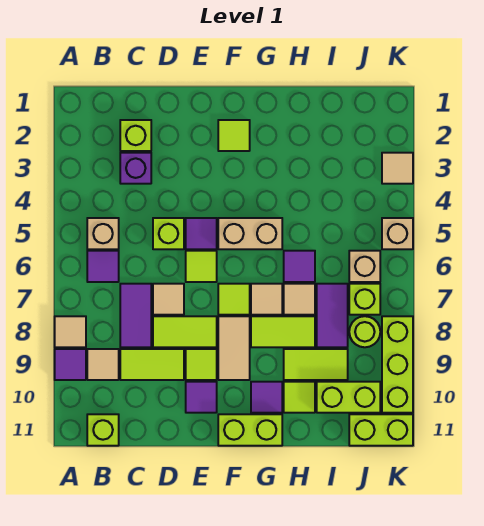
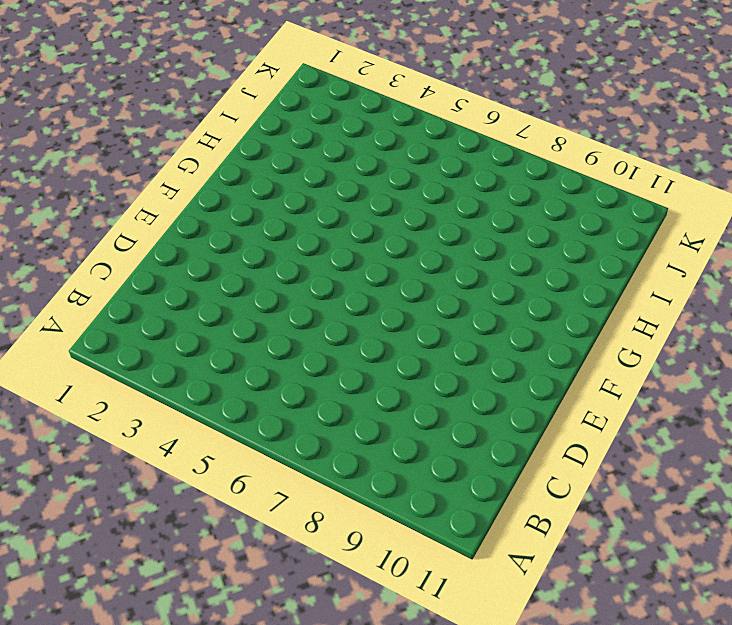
none -> tan 1x1 tile [55,316,86,347]
none -> purple 1x1 tile [55,349,86,380]
none -> tan 1x1 brick [87,218,119,249]
none -> purple 1x1 tile [87,251,119,282]

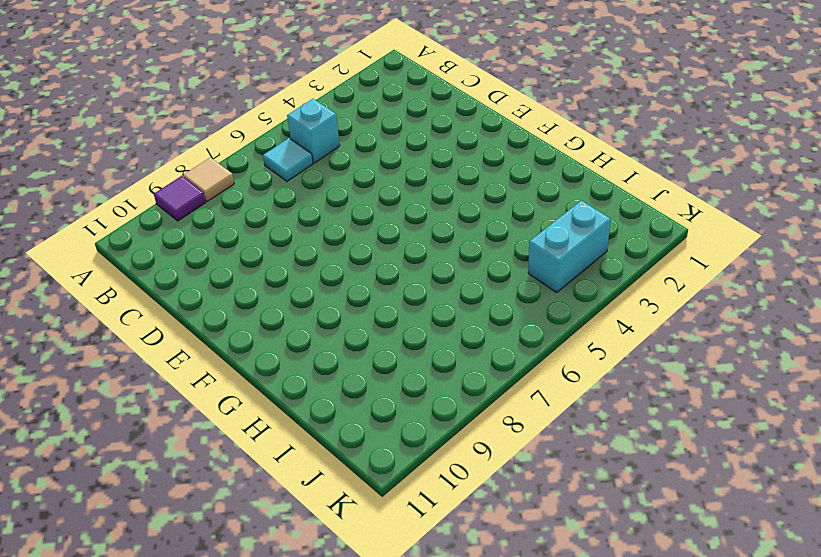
cyan 1x1 brick [287,99,340,163] -> tan 1x1 brick [87,218,119,249]
cyan 1x1 tile [263,138,313,181] -> purple 1x1 tile [87,251,119,282]
cyan 1x2 brick [528,200,610,293] -> none
none -> tan 1x1 tile [87,349,119,380]
none -> lime 1x1 brick [87,414,119,446]
none -> lime 1x1 brick [120,120,151,151]
none -> purple 1x1 brick [120,153,151,184]

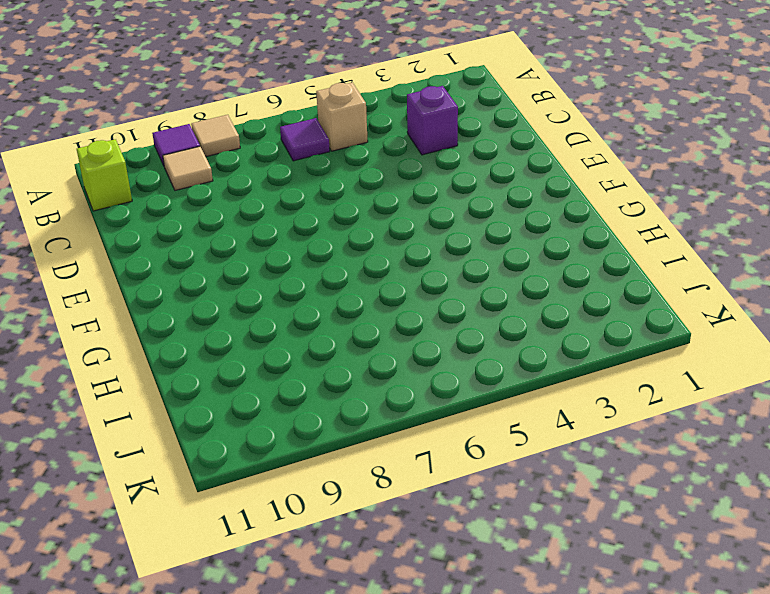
none -> lime 1x1 brick [120,120,151,151]
none -> purple 1x2 tile [120,284,151,347]
none -> lime 1x2 tile [120,349,184,380]
none -> lime 1x1 brick [153,218,184,249]

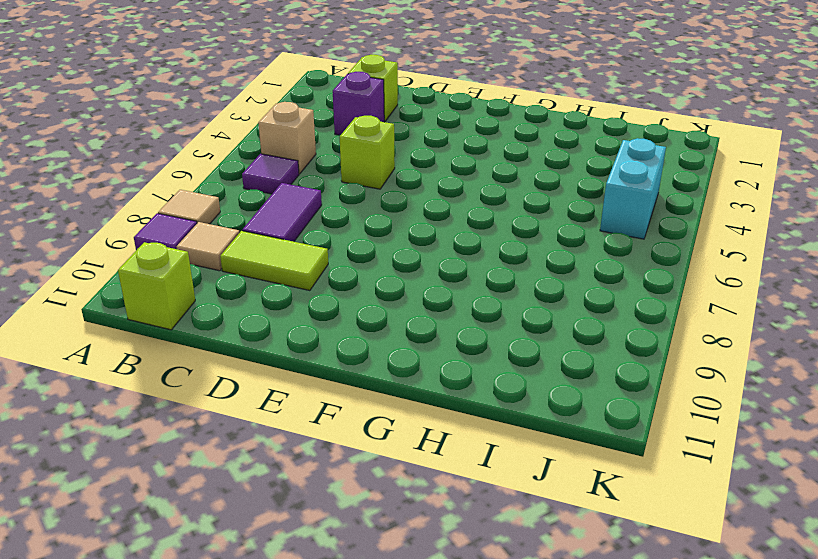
cyan 1x2 brick [600,138,666,239] -> none
none -> tan 1x1 tile [153,284,184,315]
none -> lime 1x2 tile [153,316,217,347]
none -> purple 1x1 tile [186,218,217,249]
none -> lime 1x1 tile [186,251,217,282]

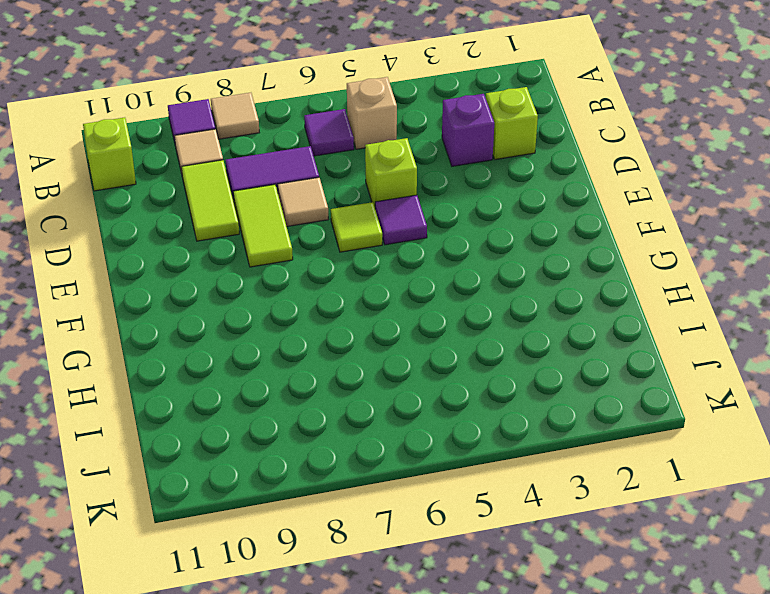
none -> lime 1x1 tile [186,349,217,380]
none -> purple 1x1 tile [186,382,217,413]
none -> lime 1x1 tile [218,120,250,151]
none -> tan 1x2 brick [218,218,282,249]

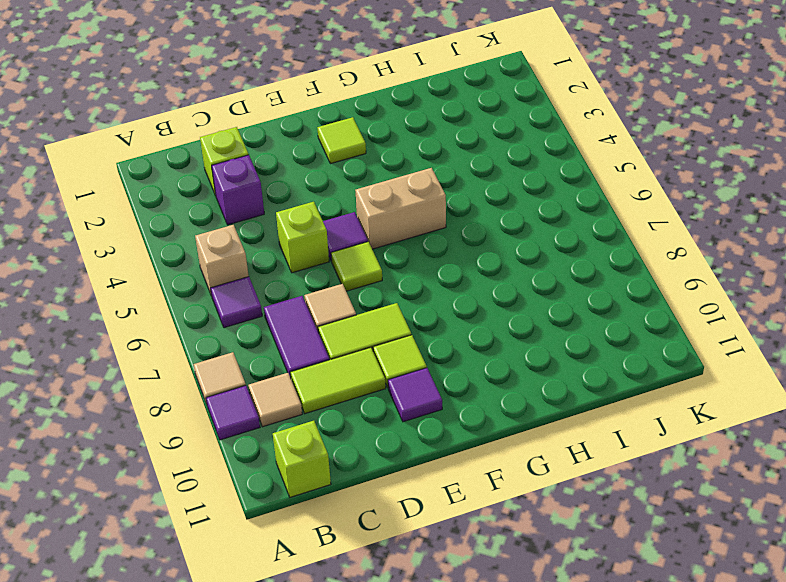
none -> lime 1x1 tile [218,284,250,315]
none -> tan 1x2 tile [218,316,250,380]
none -> lime 1x2 brick [218,414,282,446]
none -> tan 1x1 tile [251,284,282,315]

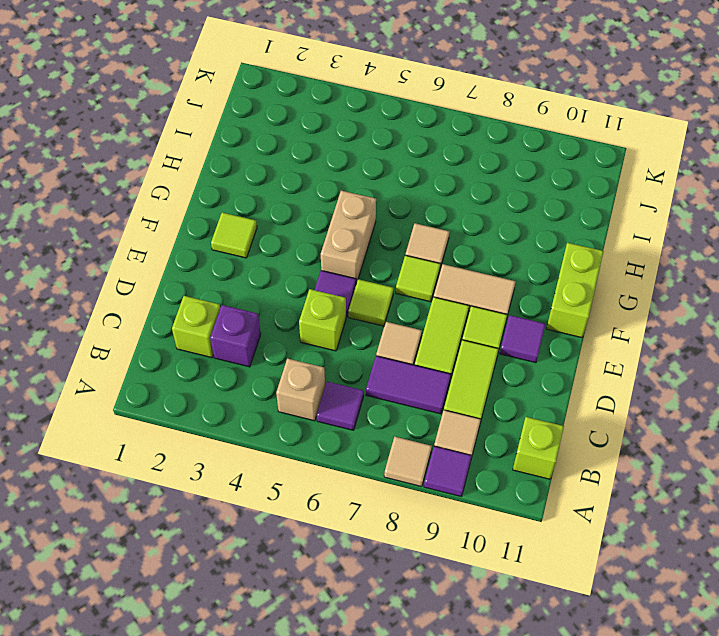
none -> lime 1x2 tile [251,316,315,347]
none -> purple 1x1 tile [251,382,282,413]
none -> purple 1x1 tile [284,251,315,282]
none -> tan 1x1 tile [284,284,315,315]

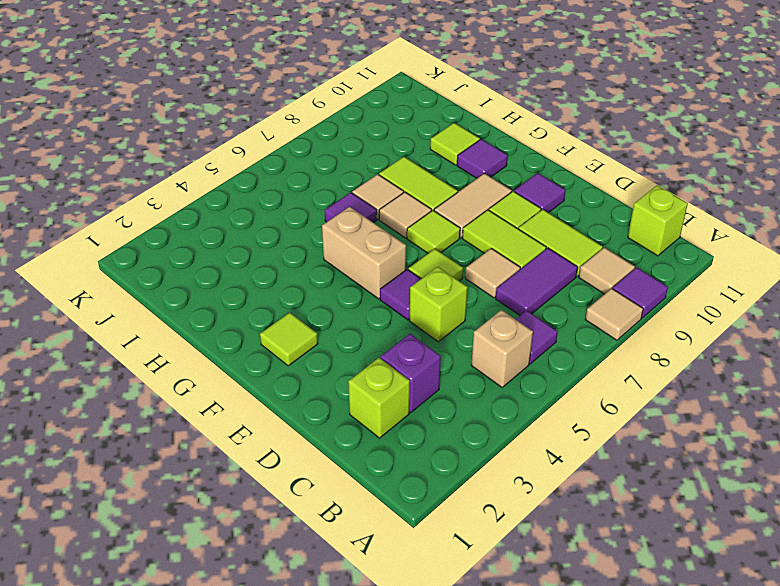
none -> lime 1x2 brick [218,414,282,446]
none -> lime 1x2 tile [284,349,348,380]
none -> purple 1x2 tile [317,284,348,347]
none -> lime 1x2 brick [317,382,380,413]

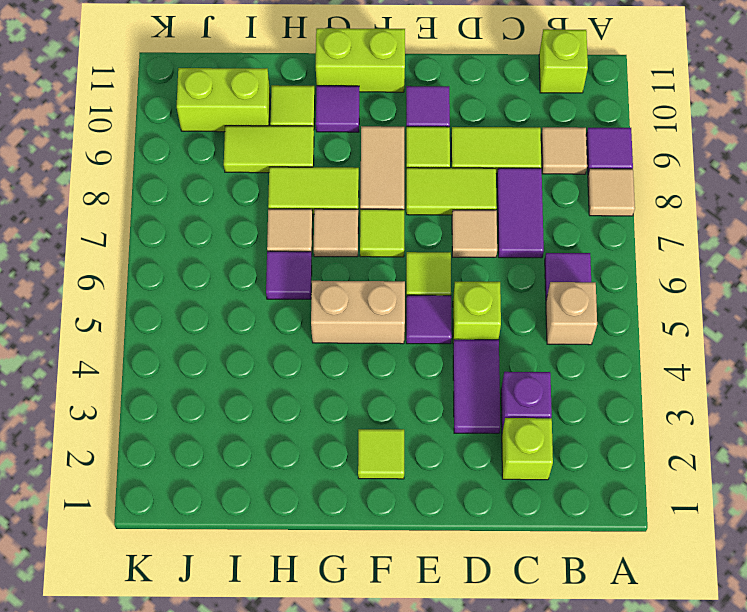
purple 1x2 tile [453,340,500,433] -> purple 1x2 tile moved to [317,284,348,347]
none -> tan 1x1 brick [349,251,380,282]
none -> lime 1x1 brick [349,284,380,315]
none -> lime 1x1 round brick [349,316,380,347]
none -> lime 1x2 brick [349,414,413,446]

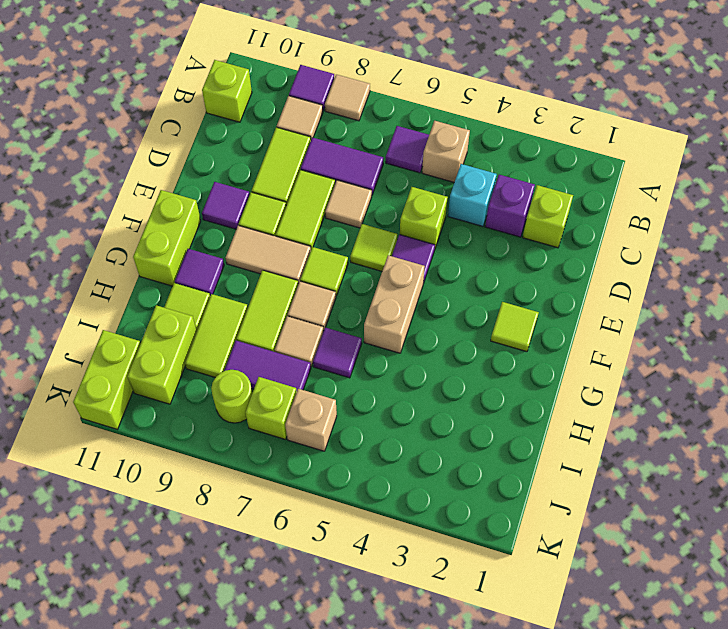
cyan 1x1 brick [448,164,497,226] -> none
none -> tan 1x1 tile [382,153,413,184]
none -> tan 1x1 brick [382,218,413,249]
none -> lime 1x3 brick [382,316,413,413]

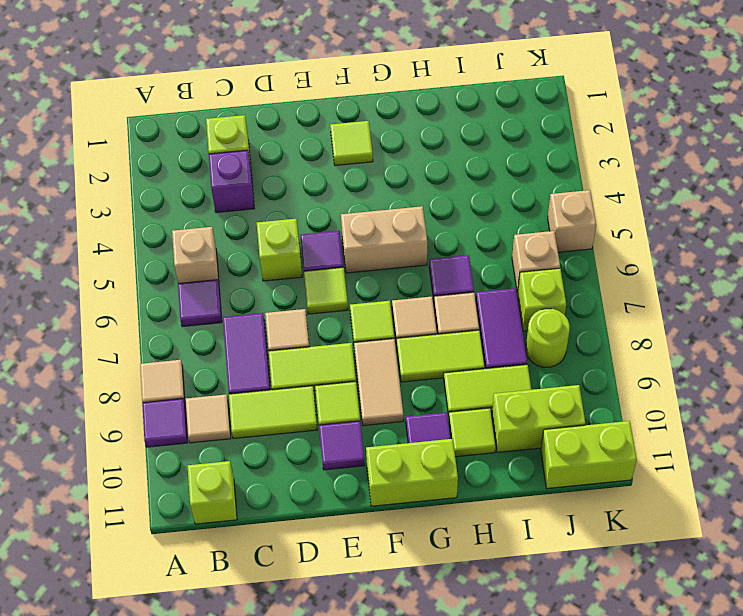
none -> tan 1x1 tile [382,153,413,184]
none -> lime 1x3 brick [382,316,413,413]

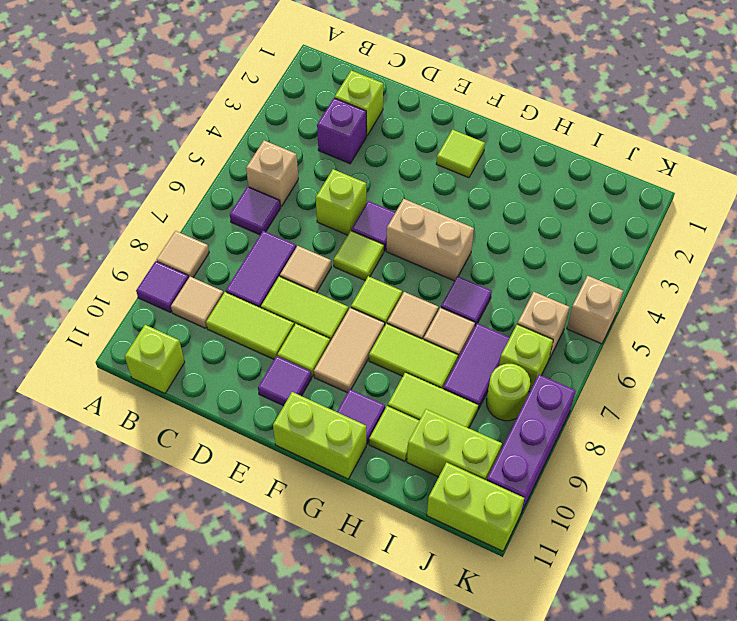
purple 1x3 brick [487,375,576,513] -> lime 1x3 brick [382,316,413,413]
none -> tan 1x1 tile [382,153,413,184]

